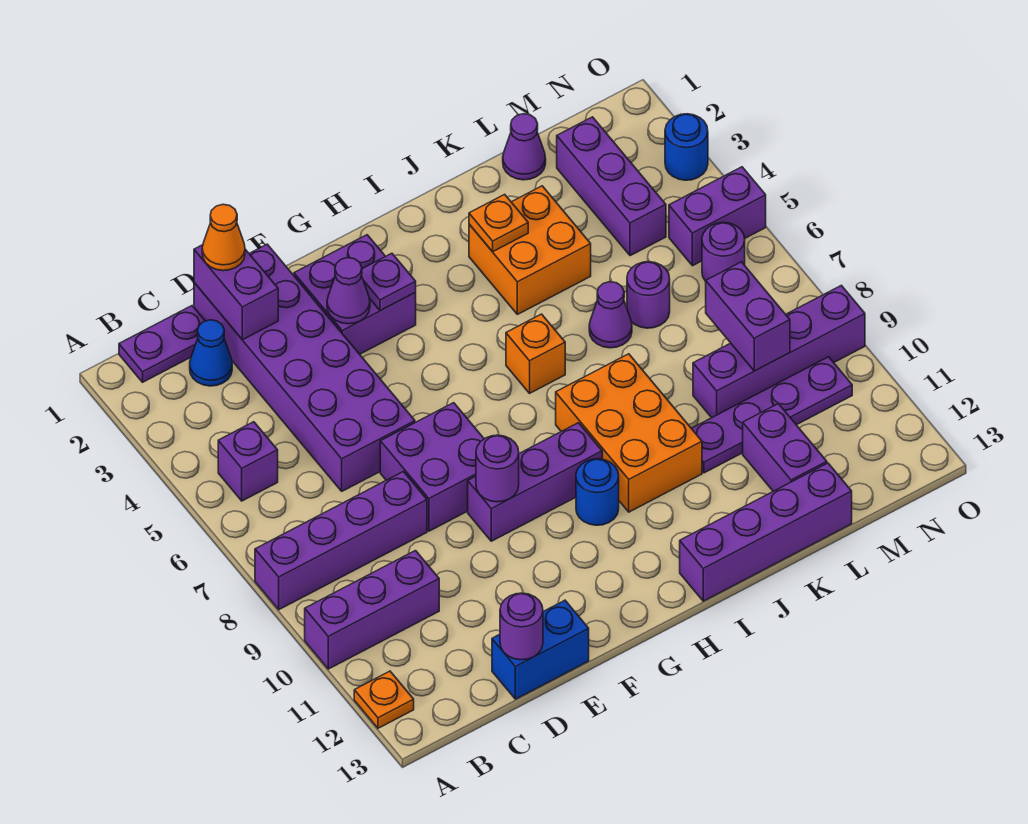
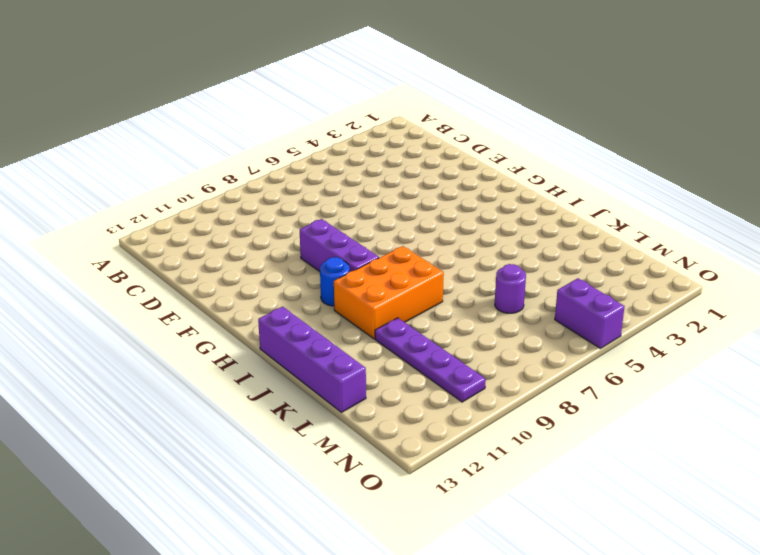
none -> purple 1x4 brick [255,472,427,610]
none -> purple 1x3 brick [305,551,439,669]
none -> orange 1x1 plate [354,671,414,728]
none -> purple 1x2 plate [119,306,205,382]

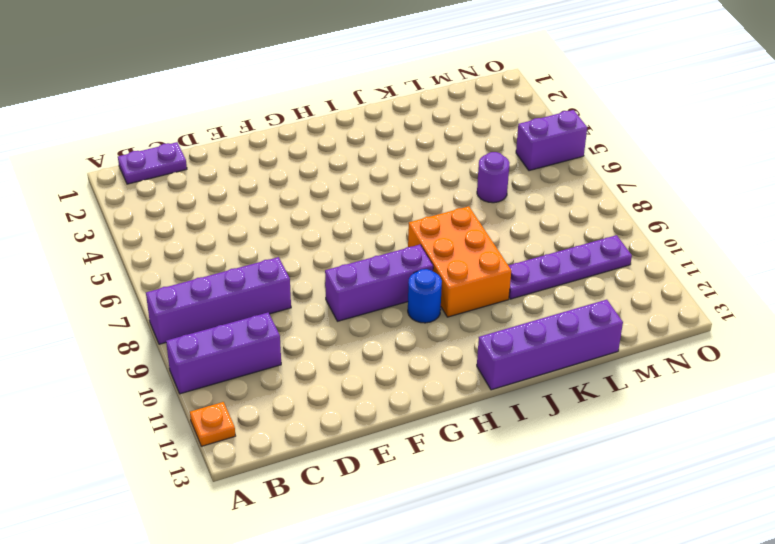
none -> purple 1x1 brick [218,422,278,501]
none -> blue 1x1 cone [190,320,232,386]
none -> purple 2x6 brick [194,244,415,491]
none -> blue 1x2 brick [492,600,589,699]

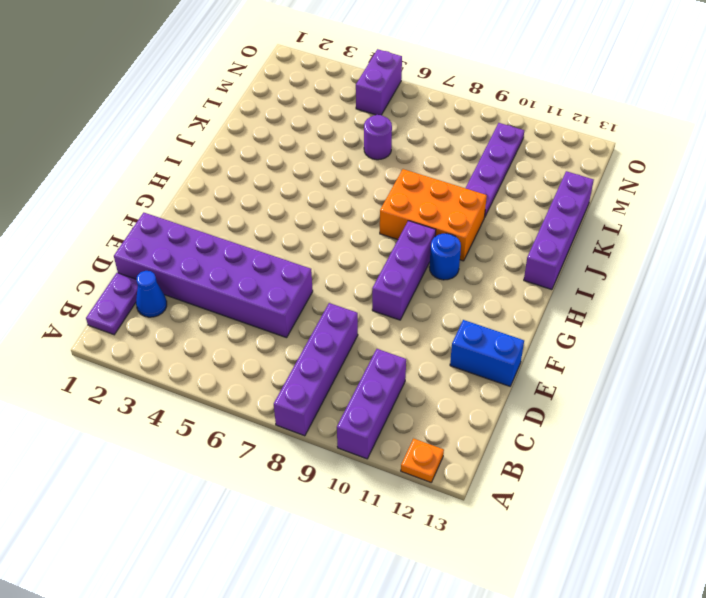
blue 1x2 brick [450,320,524,386] -> blue 1x2 brick turned to [492,600,589,699]
none -> purple 1x1 brick [218,422,278,501]
none -> purple 2x2 brick [380,403,484,531]
none -> purple 2x2 brick [294,235,416,354]
none -> orange 1x1 brick [506,314,565,393]

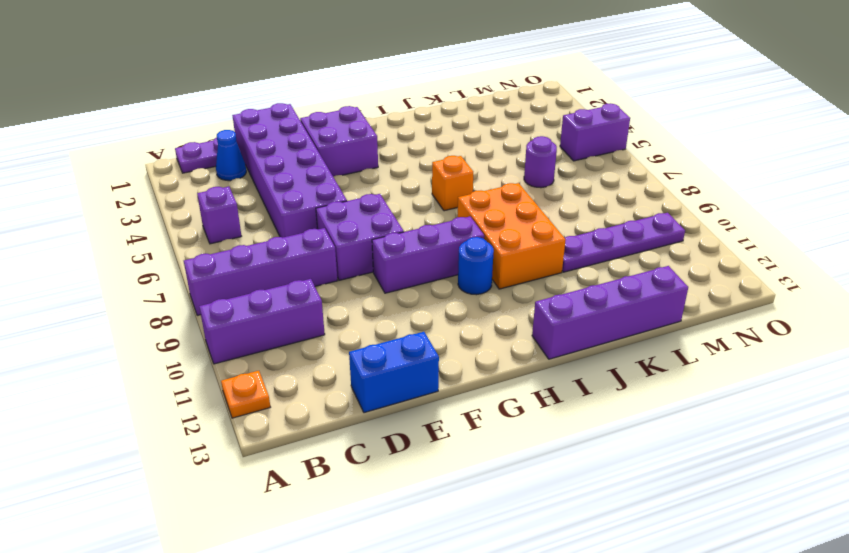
none -> orange 2x2 brick [469,186,591,314]
none -> purple 1x1 cone [589,282,632,348]
none -> purple 1x1 cone [503,114,546,180]
none -> purple 1x4 brick [693,285,865,418]

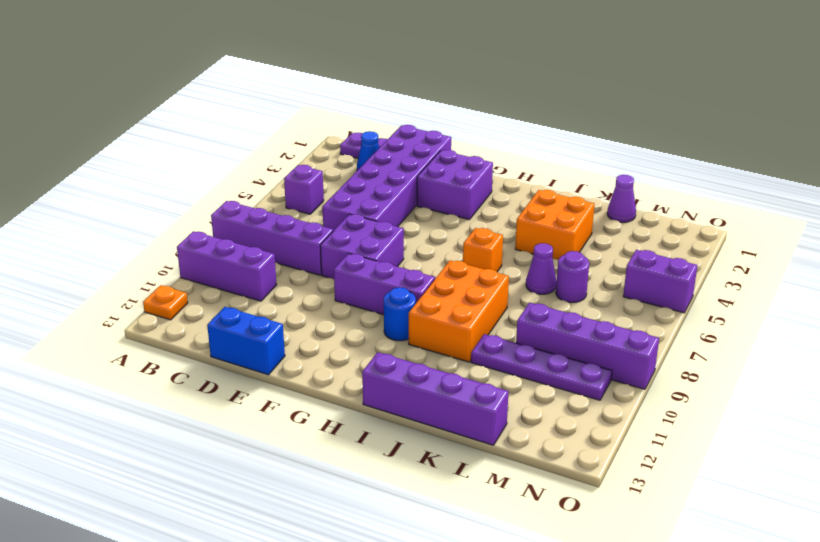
none -> purple 1x2 brick [743,404,827,491]
none -> purple 1x3 brick [557,117,666,256]
none -> purple 1x1 round brick [702,222,745,281]
none -> blue 1x1 round brick [665,114,708,180]

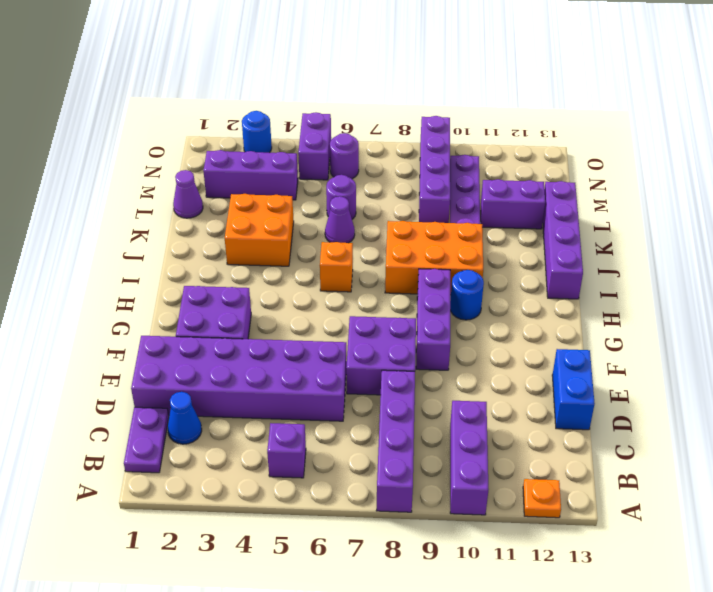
none -> purple 1x2 brick [194,245,278,340]
none -> purple 1x1 round brick [500,593,543,660]
none -> purple 1x1 cone [327,258,370,324]
none -> purple 1x1 round brick [476,435,519,502]

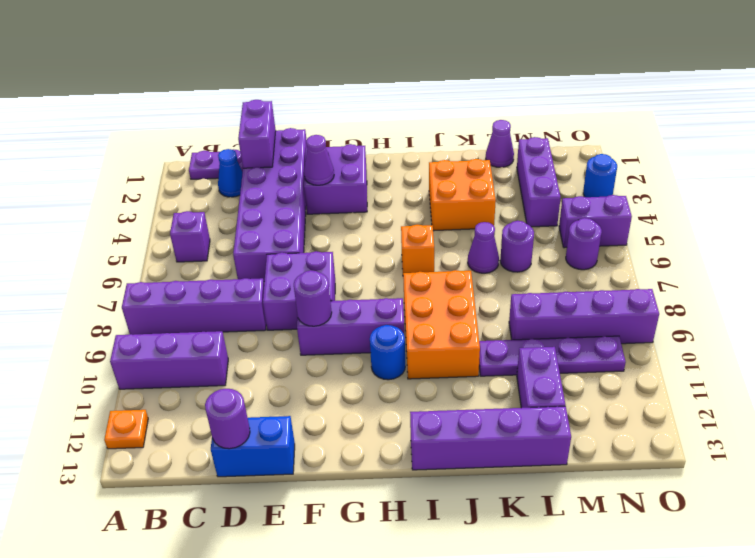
none -> purple 1x1 plate [362,253,416,311]
none -> orange 1x1 plate [469,194,528,252]
none -> purple 1x2 brick [706,262,790,371]
none -> orange 1x1 cone [202,204,245,271]

